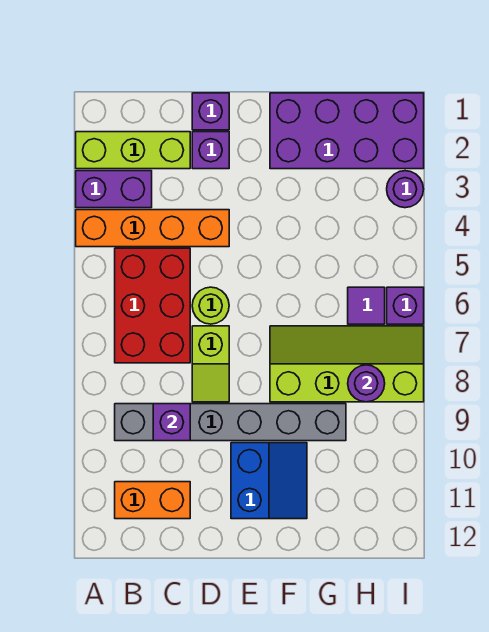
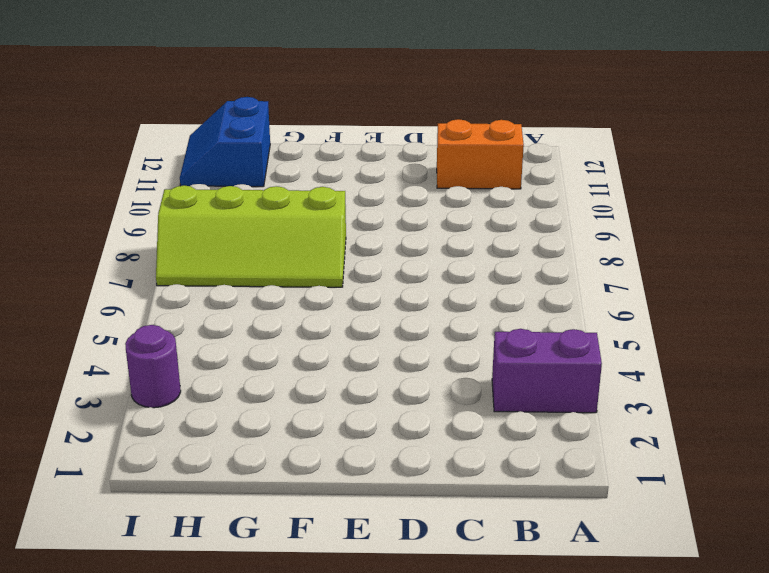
blue 2x2 slope [180,97,270,187] -> blue 2x2 slope moved to [231,443,307,519]
none -> lime 1x3 brick [76,132,190,169]
none -> orange 1x4 brick [76,210,229,247]
none -> red 2x3 brick [115,248,190,363]

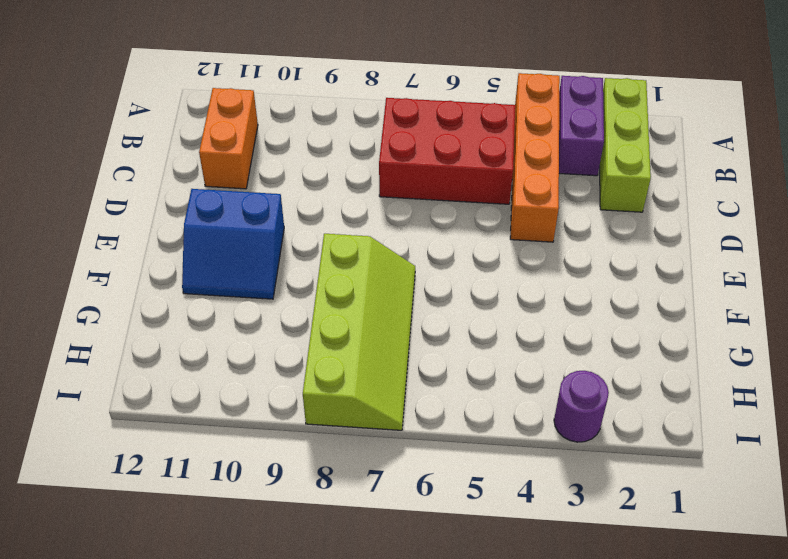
none -> grey 1x6 brick [115,404,346,441]
none -> purple 1x1 brick [192,93,229,130]
none -> purple 1x1 brick [192,132,229,169]

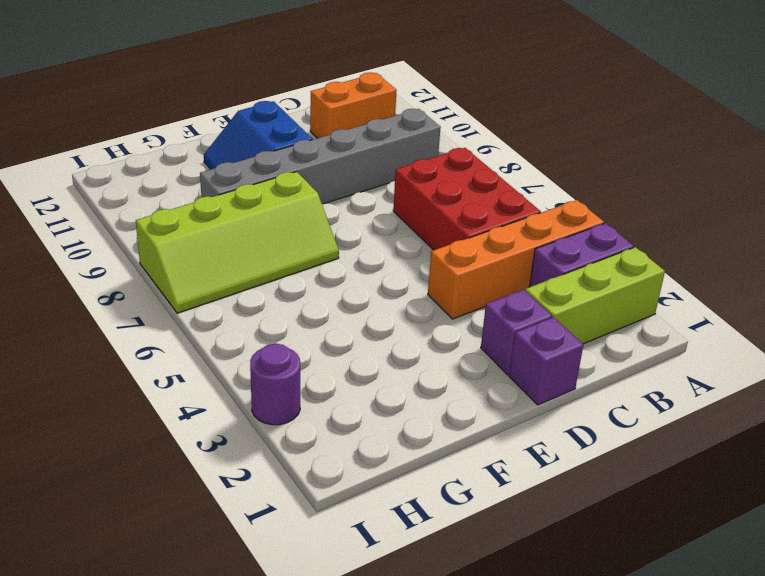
none -> lime 1x1 round brick [192,287,229,324]
none -> lime 1x2 slope [192,326,229,402]
none -> purple 2x4 brick [270,93,424,169]

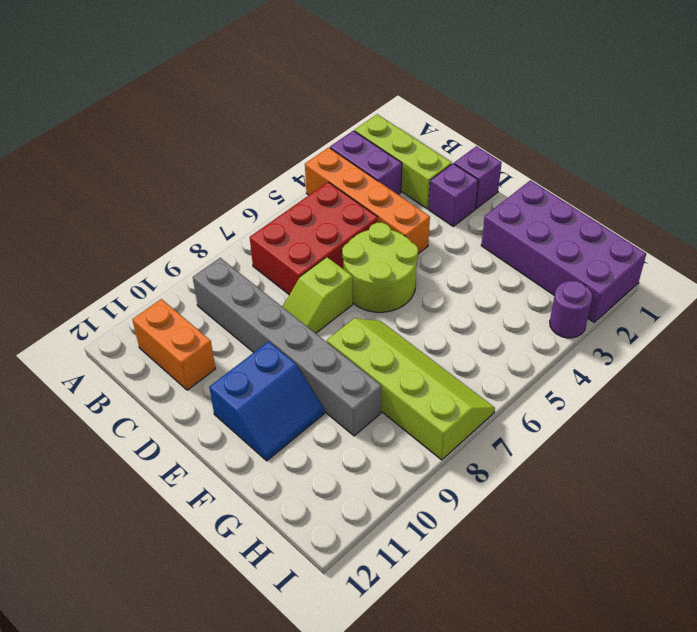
lime 2x2 round brick [342,223,418,312] -> lime 1x1 round brick [192,287,229,324]
none -> purple 1x1 tile [348,287,385,324]
none -> purple 1x1 brick [387,287,424,324]
none -> purple 1x1 brick [153,404,190,441]

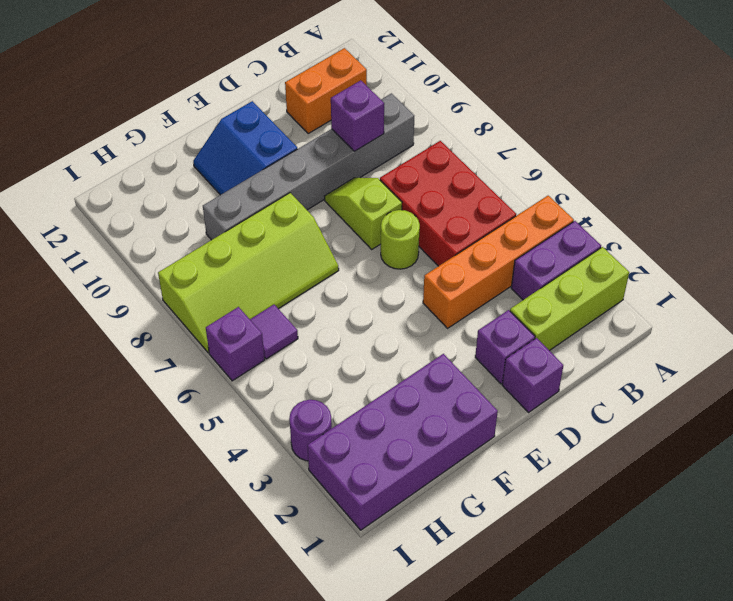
none -> purple 1x1 round brick [348,365,385,402]

